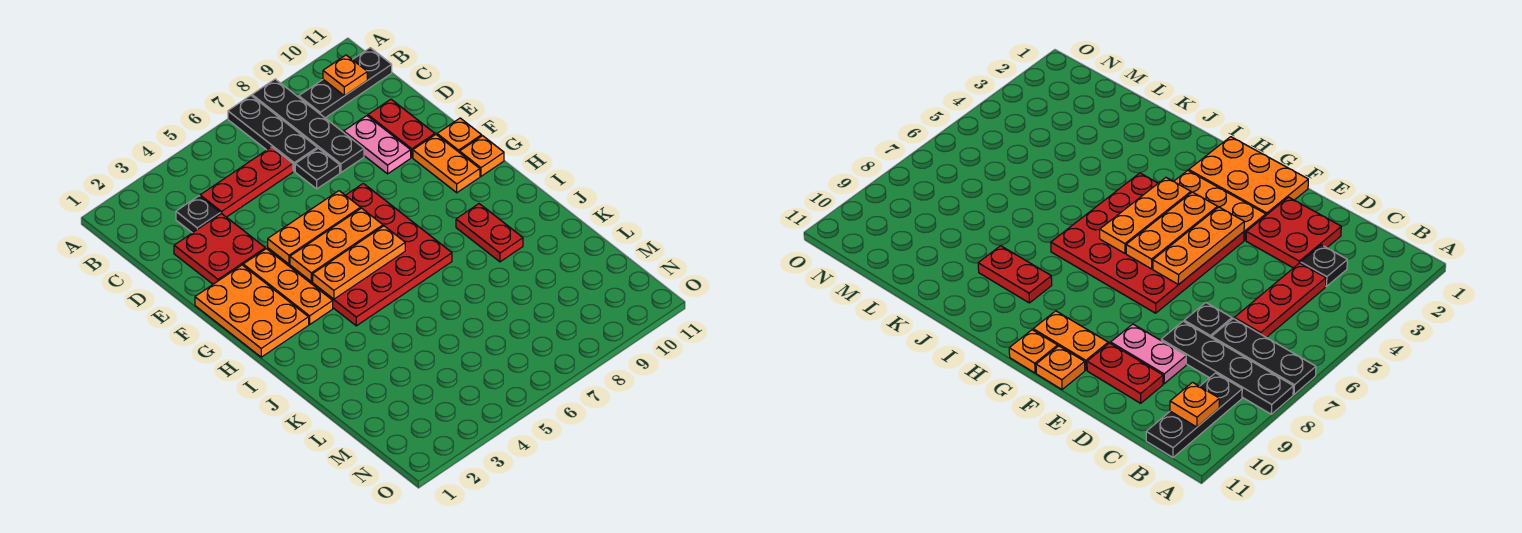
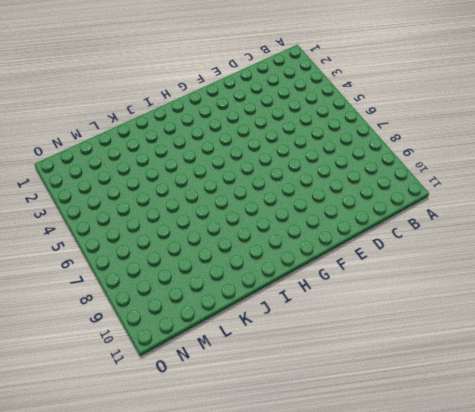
none -> black 1x3 plate [228,96,317,171]
none -> black 1x4 plate [252,79,364,173]
none -> black 1x3 plate [299,48,392,118]

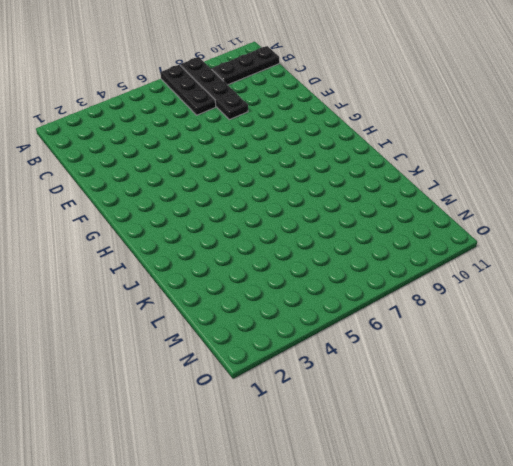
none -> black 1x1 plate [176,196,220,233]
none -> red 1x3 plate [200,147,293,217]
none -> red 2x2 plate [174,213,265,284]

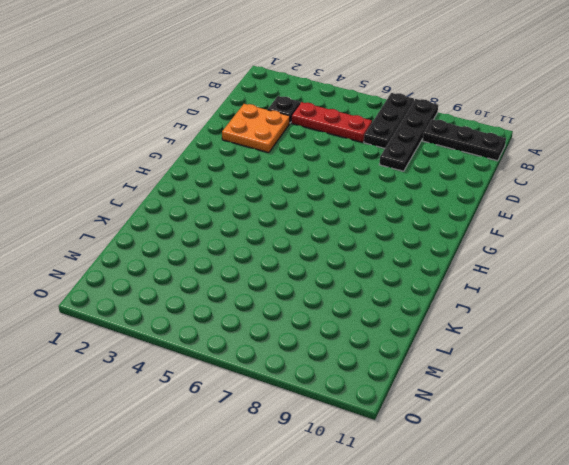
orange 2x2 plate [222,104,290,153] -> red 2x2 plate [174,213,265,284]
none -> black 1x1 plate [295,148,340,189]
none -> pink 1x2 plate [344,116,411,174]
none -> red 1x2 plate [368,99,435,157]

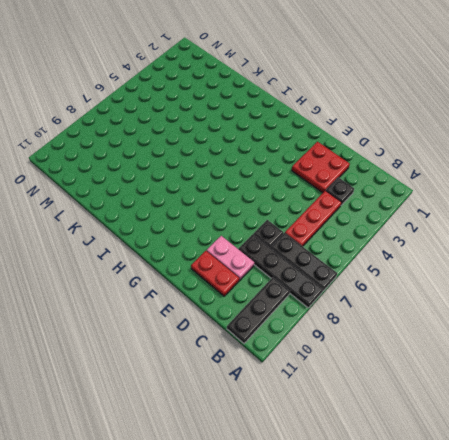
none -> orange 2x3 plate [195,265,309,357]
none -> orange 1x3 plate [243,249,333,324]
none -> red 4x4 plate [268,183,452,326]

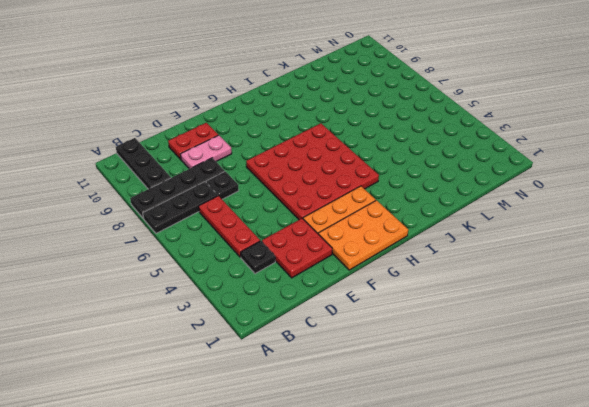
none -> orange 1x2 plate [413,135,480,193]
none -> orange 1x1 plate [437,118,482,153]
none -> orange 1x1 plate [460,136,504,176]

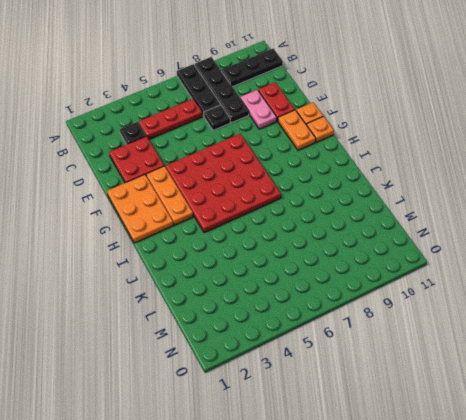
none -> red 1x2 plate [456,204,523,262]
none -> orange 1x1 plate [323,55,367,96]
none -> orange 1x3 plate [268,191,360,264]

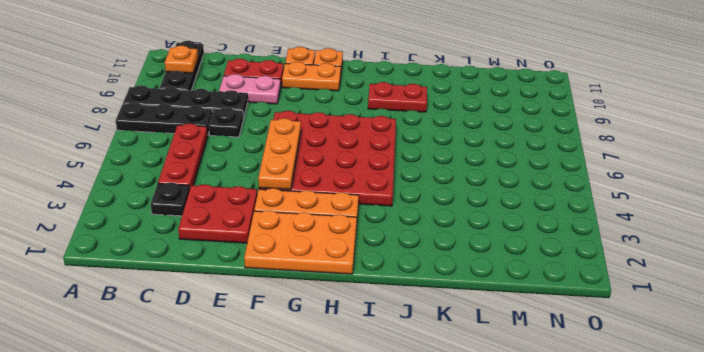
none -> orange 1x3 plate [290,208,383,282]
none -> orange 1x3 plate [313,226,405,299]

